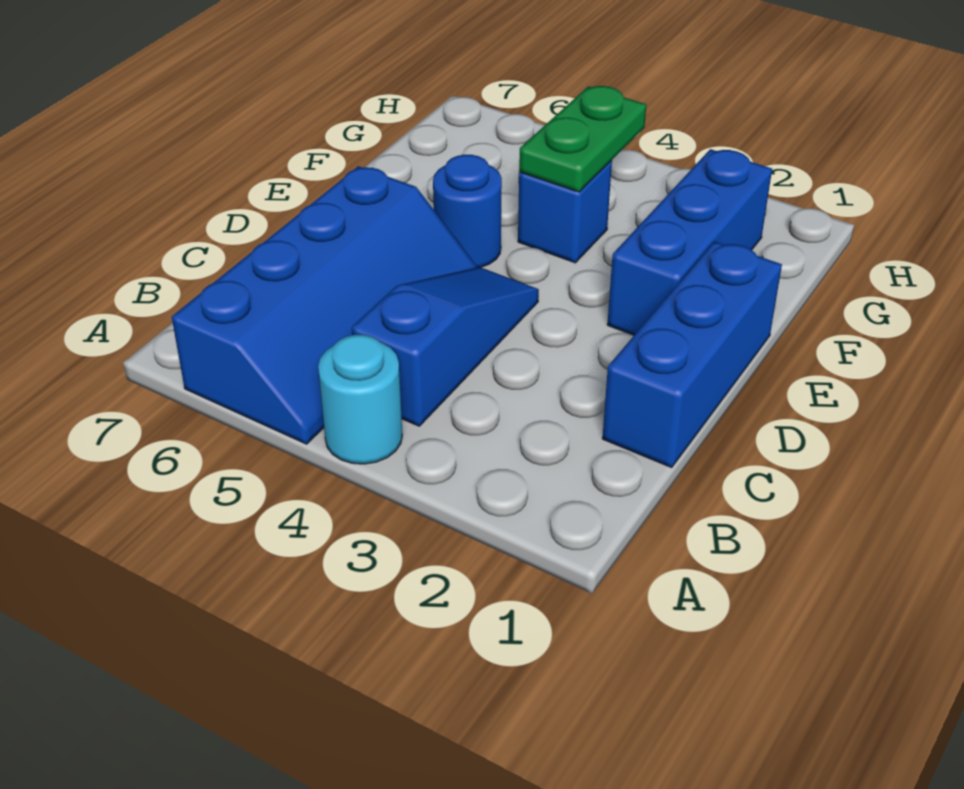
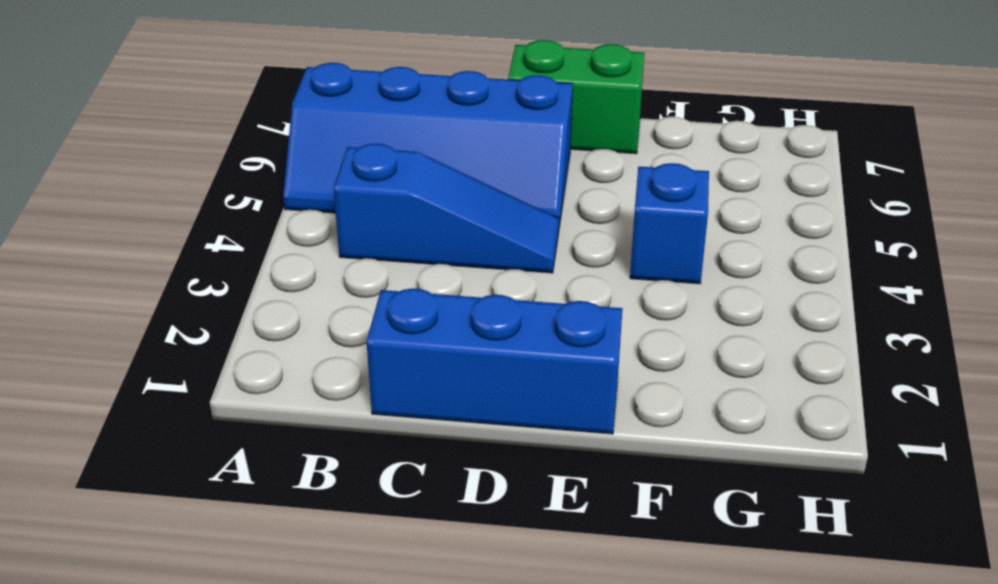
green 1x2 brick [508,40,644,154] -> none
none -> cyan 1x1 round brick [318,335,402,464]
none -> blue 1x3 brick [607,149,772,335]

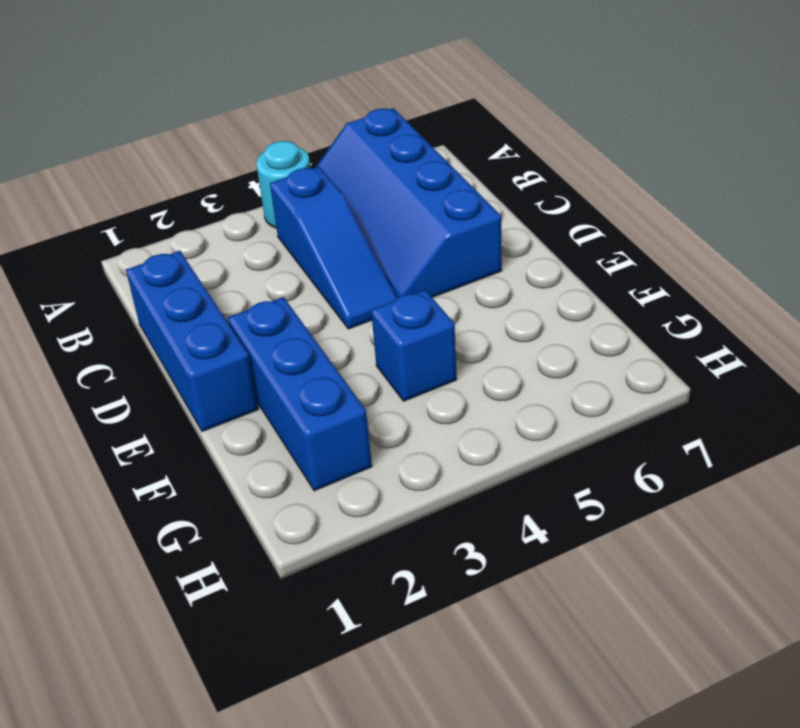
none -> blue 1x1 round brick [433,155,502,267]
none -> green 1x2 plate [519,86,646,192]

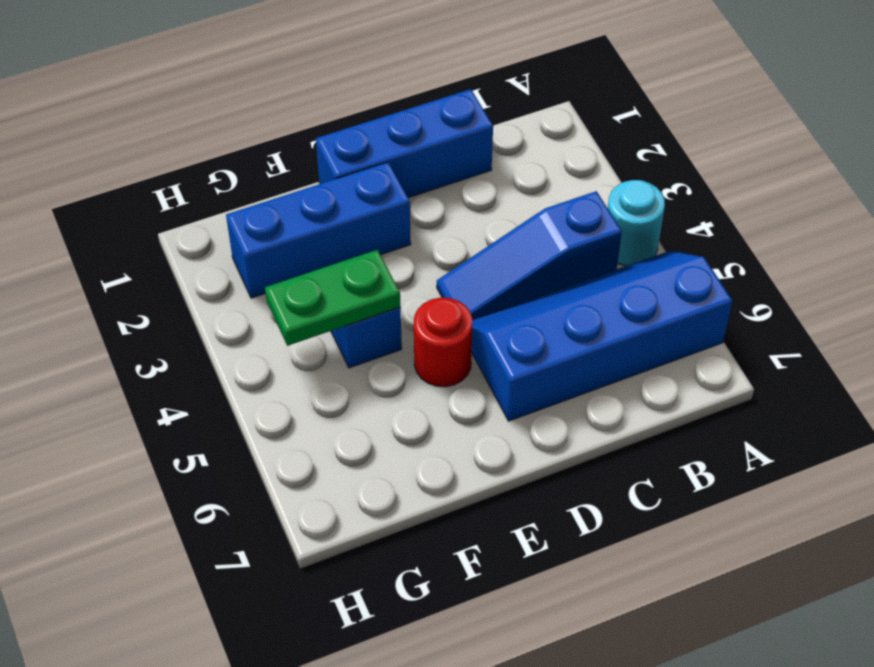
red 1x1 round brick [414,298,473,387] -> blue 1x1 round brick [433,155,502,267]

